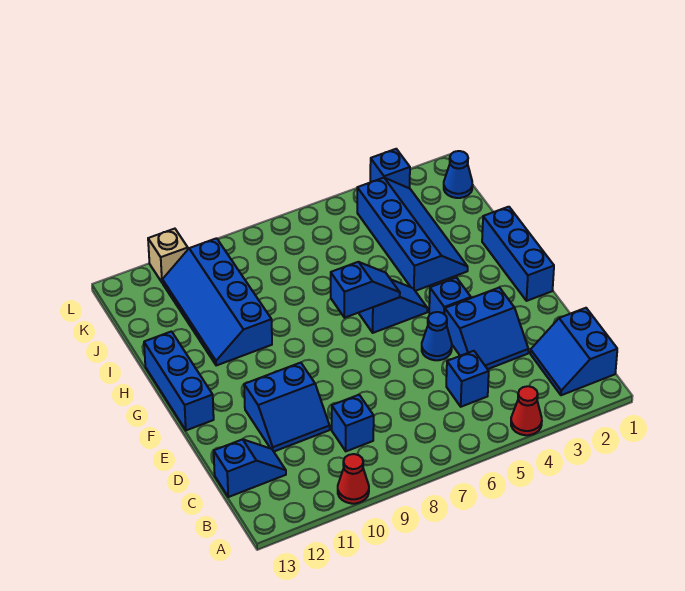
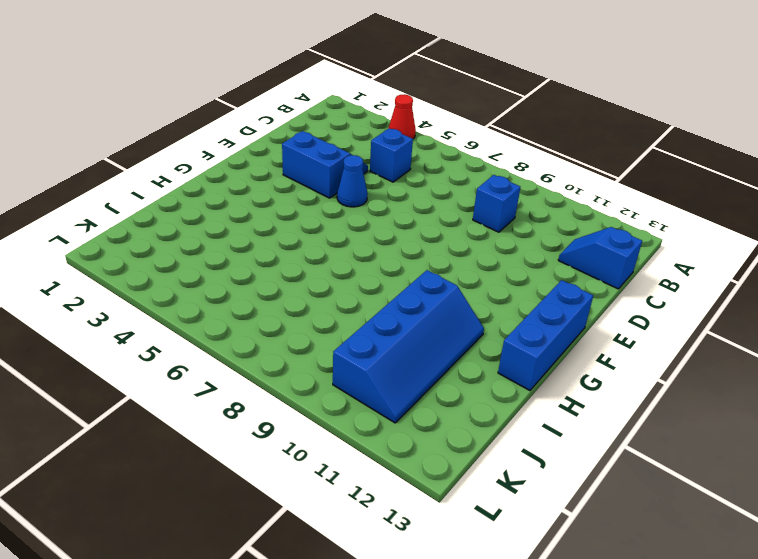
none -> red 1x1 cone [338,454,369,504]
none -> blue 2x2 slope [530,308,617,395]
none -> blue 2x2 slope [244,363,330,451]

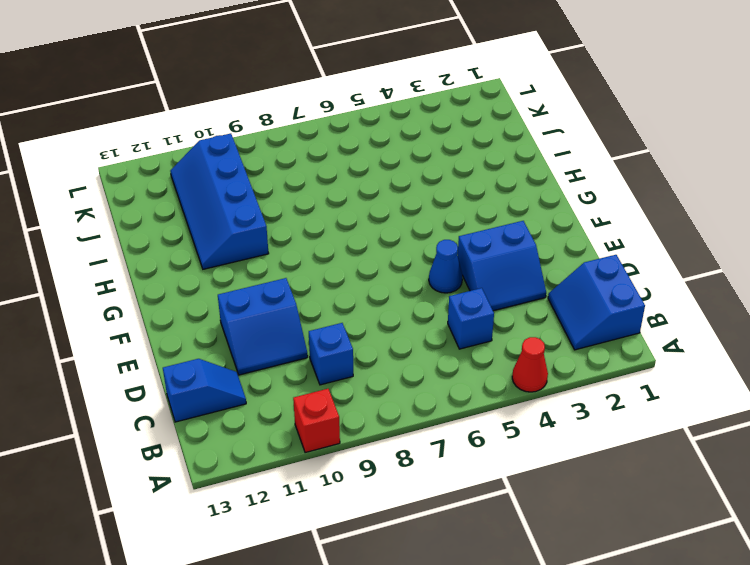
red 1x1 brick [293,389,340,453] -> red 1x1 cone [338,454,369,504]
none -> blue 1x3 brick [482,207,554,301]
none -> blue 1x1 brick [429,277,471,315]
none -> blue 1x3 brick [144,332,214,430]

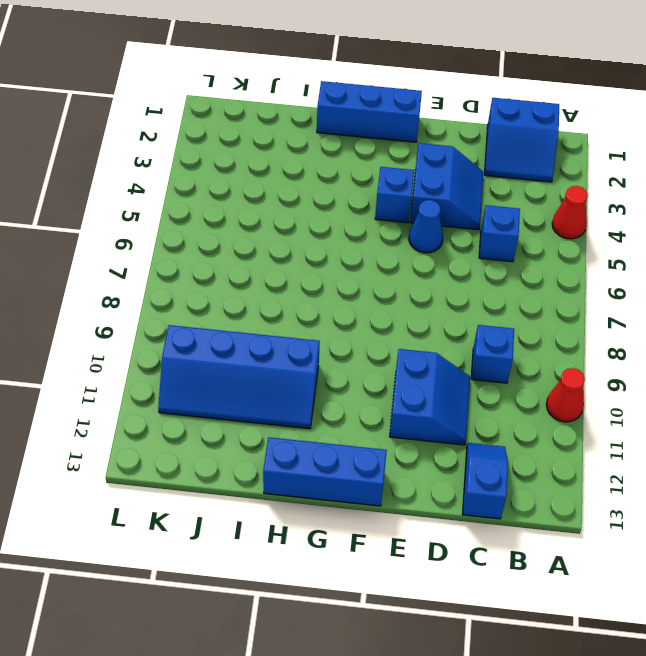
none -> blue 1x2 slope [359,280,427,333]
none -> blue 2x4 slope [357,178,468,291]
none -> blue 1x1 cone [444,151,473,198]

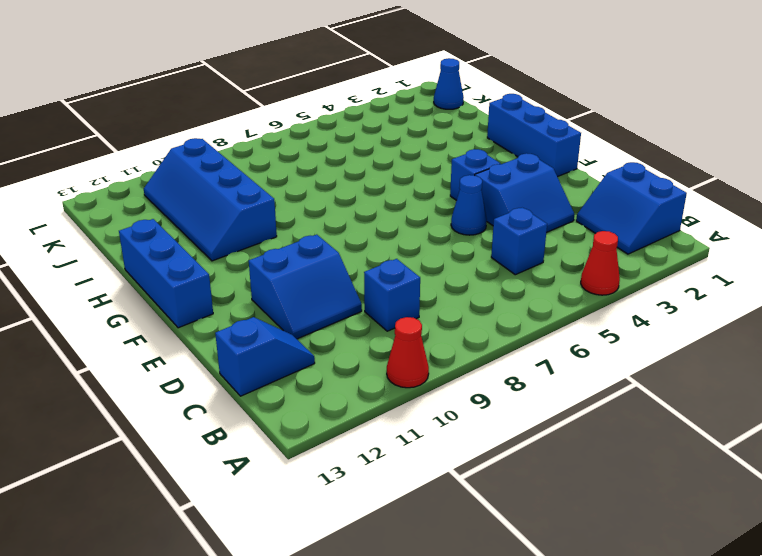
none -> blue 1x2 slope [359,280,427,333]
none -> blue 2x4 slope [357,178,468,291]
none -> blue 1x1 brick [370,149,410,188]

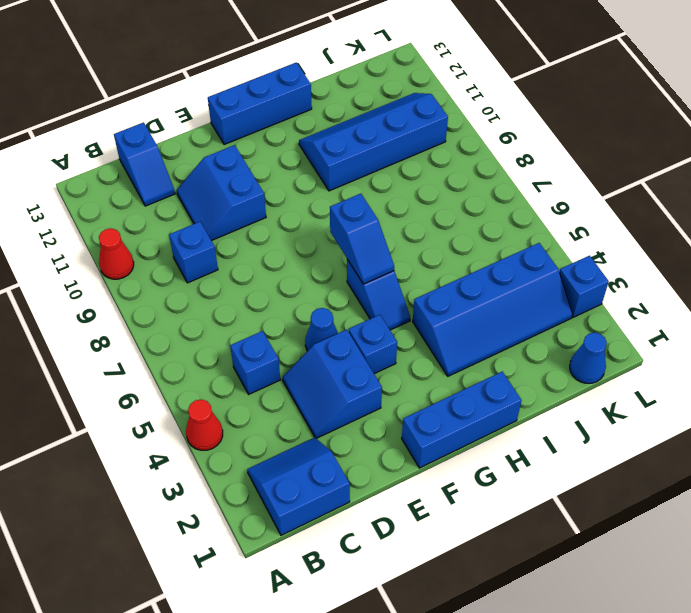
none -> tan 1x1 brick [148,229,188,283]

